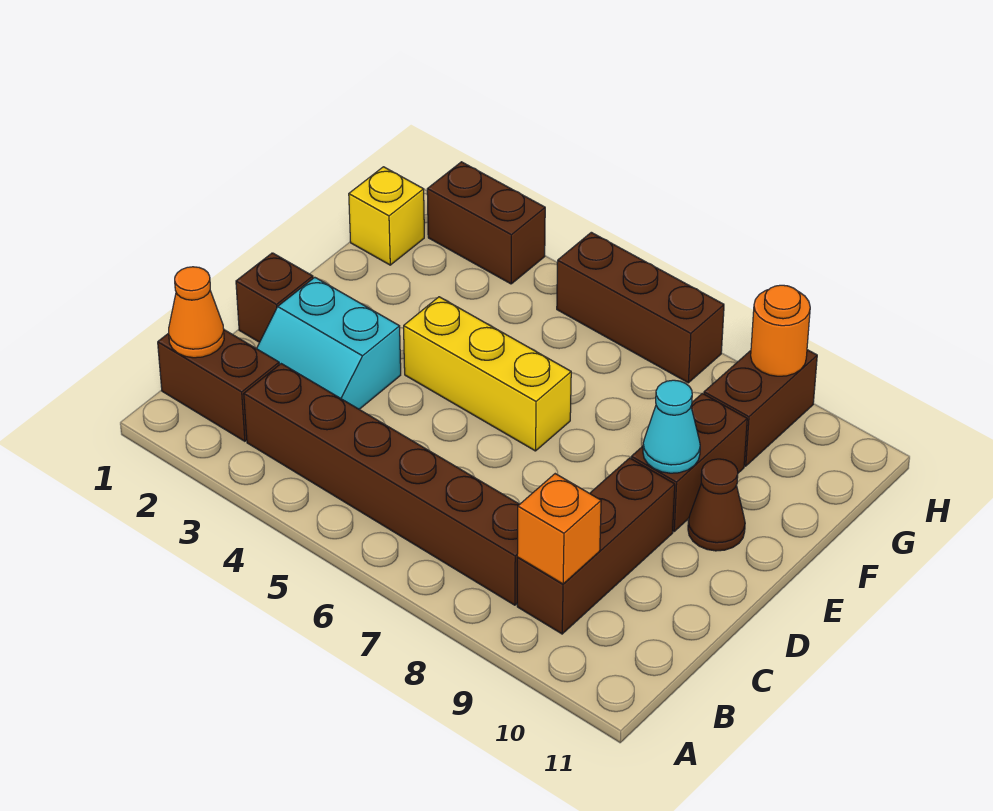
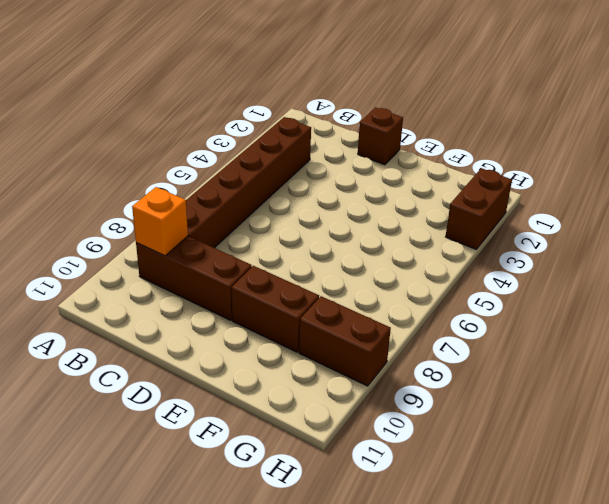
none -> brown 1x2 brick [158,330,279,441]
none -> cyan 2x2 slope [257,277,401,409]
none -> yellow 1x3 brick [404,297,571,451]

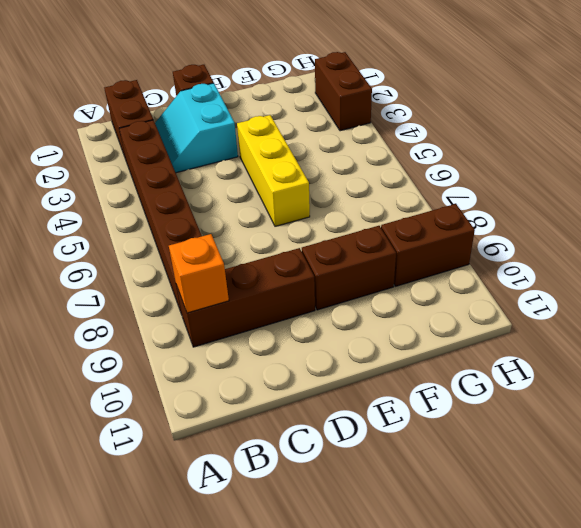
none -> brown 1x1 cone [688,459,745,551]
none -> yellow 1x1 brick [349,167,424,265]
none -> brown 1x3 brick [557,232,724,383]

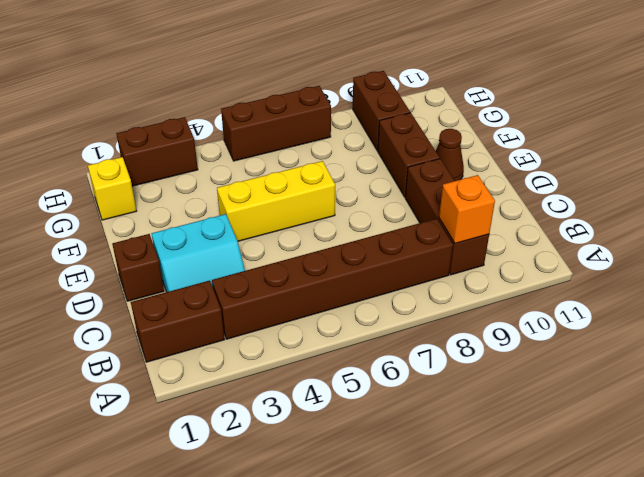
none -> orange 1x1 cone [169,267,224,358]
none -> cyan 1x1 cone [643,380,700,473]
none -> orange 1x1 round brick [751,285,810,376]

